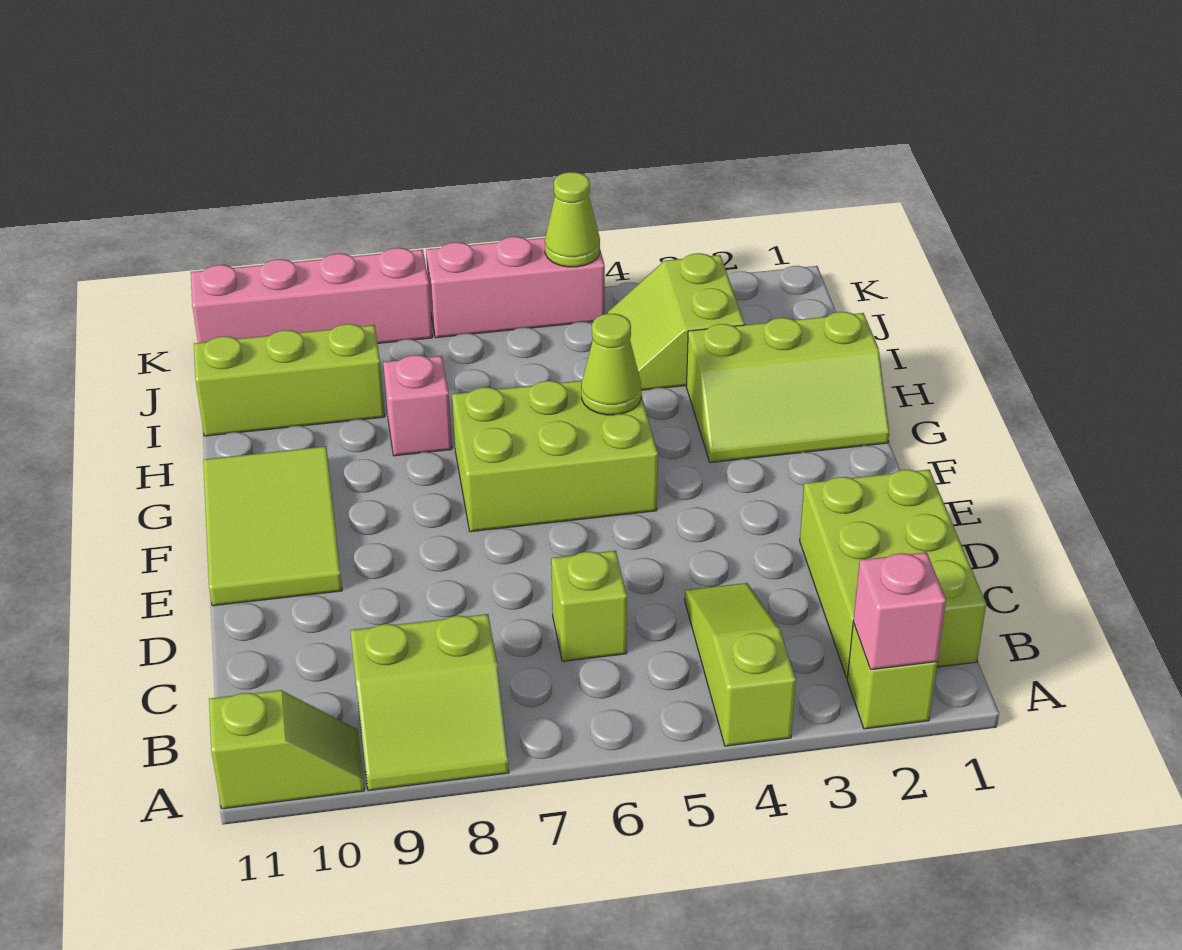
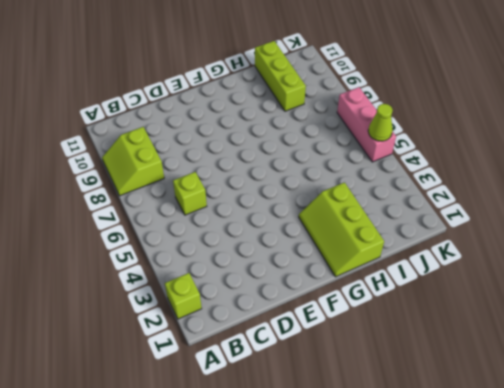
none -> lime 1x3 slope [685,583,796,746]
none -> lime 1x2 slope [209,690,364,809]
none -> lime 2x3 brick [800,469,986,678]

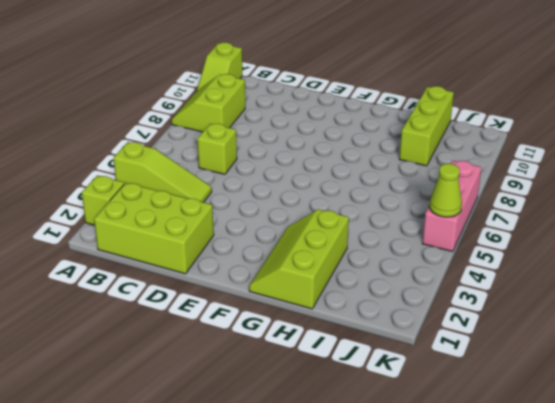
none -> lime 2x3 tile [203,446,342,606]
none -> lime 2x3 brick [452,381,658,532]
none -> pink 1x1 brick [383,355,452,456]

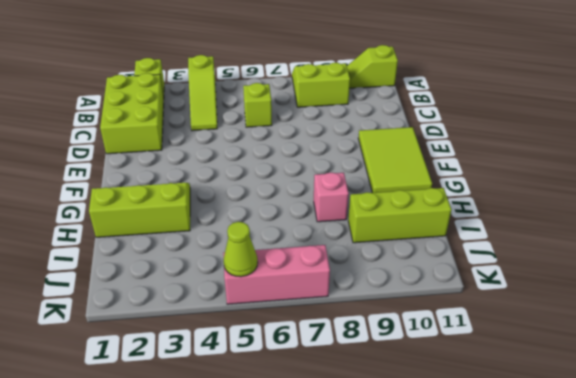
none -> lime 2x3 brick [452,381,658,532]
none -> lime 2x2 slope [608,253,745,390]
none -> pink 1x4 brick [191,248,432,343]

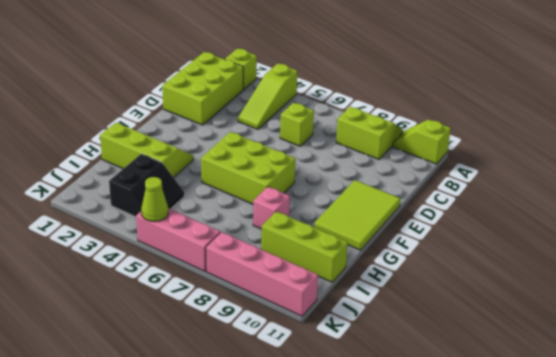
black 2x2 slope [109,154,184,217] -> lime 2x2 slope [608,253,745,390]
none -> pink 1x1 brick [853,552,946,670]
none -> lime 1x1 cone [581,314,641,415]

